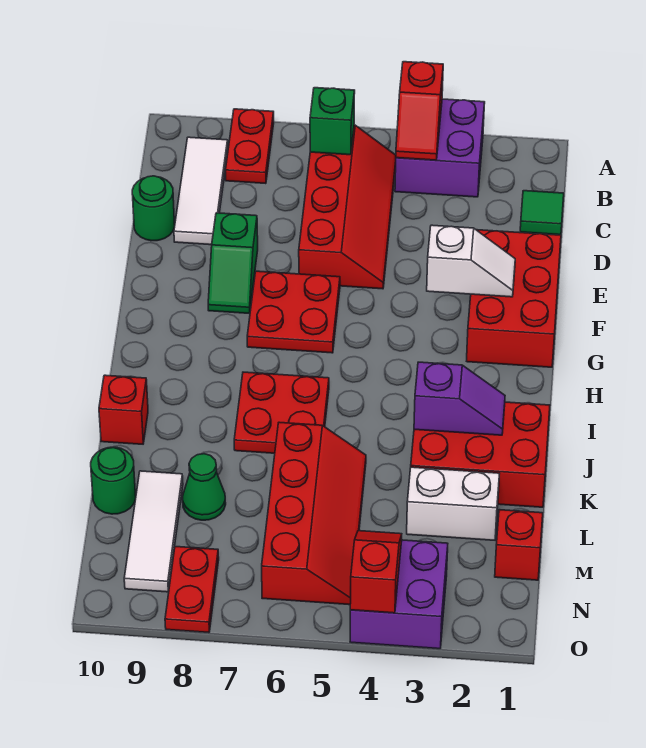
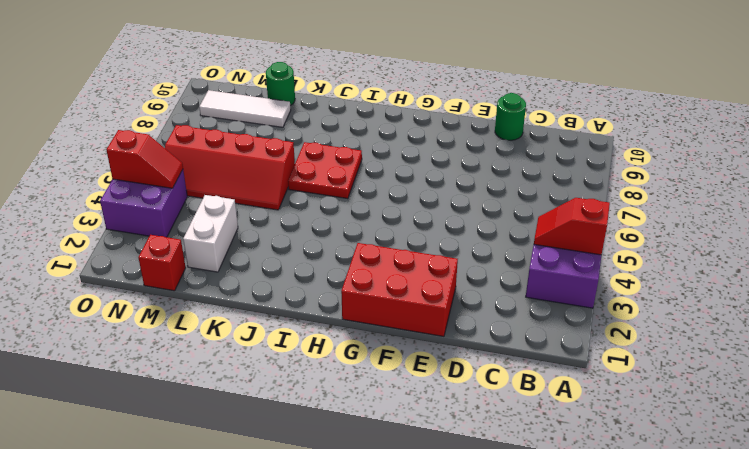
none -> red 1x2 plate [226,109,274,184]
none -> red 2x4 slope [299,125,396,289]
none -> white 1x3 tile [174,137,228,245]

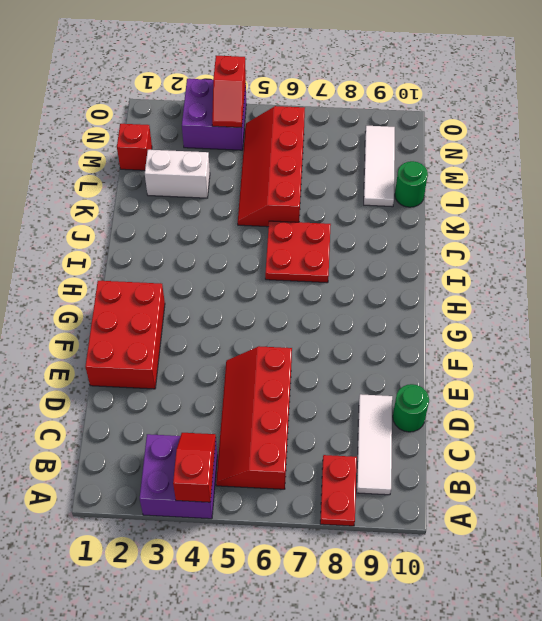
none -> green 1x1 tile [520,191,564,235]
none -> green 1x2 slope [208,213,258,313]
none -> red 2x2 plate [247,271,340,353]

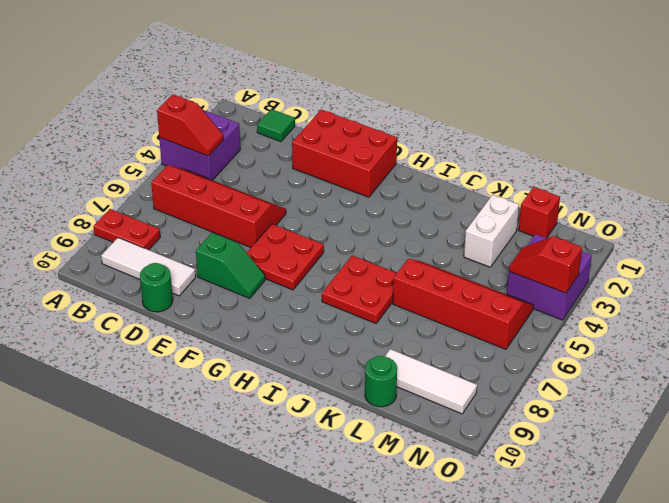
none -> red 2x3 brick [411,402,550,507]
none -> red 1x1 brick [99,375,148,444]
none -> green 1x1 cone [183,454,226,520]

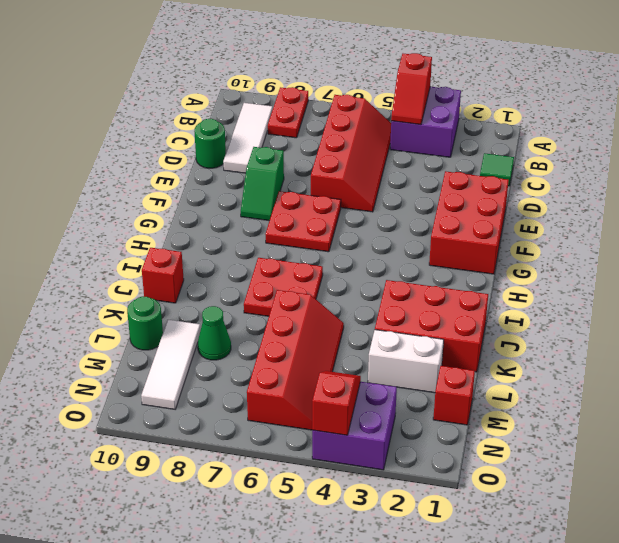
none -> red 1x2 plate [165,547,219,633]
none -> green 1x1 brick [310,88,355,155]
none -> white 1x2 slope [427,225,515,297]

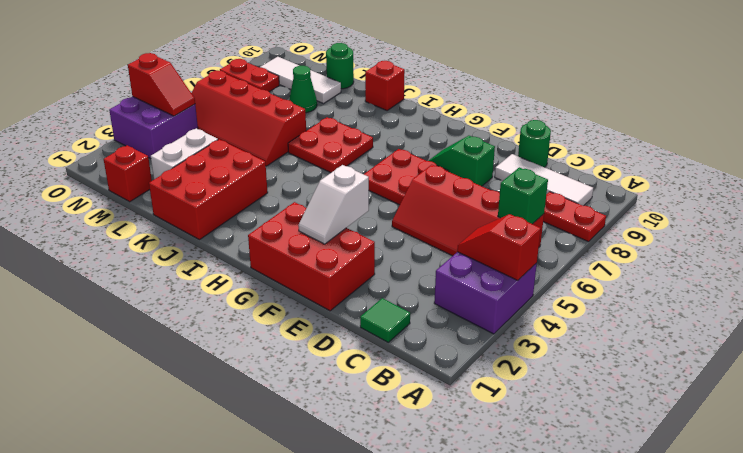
none -> purple 1x2 slope [414,362,505,435]

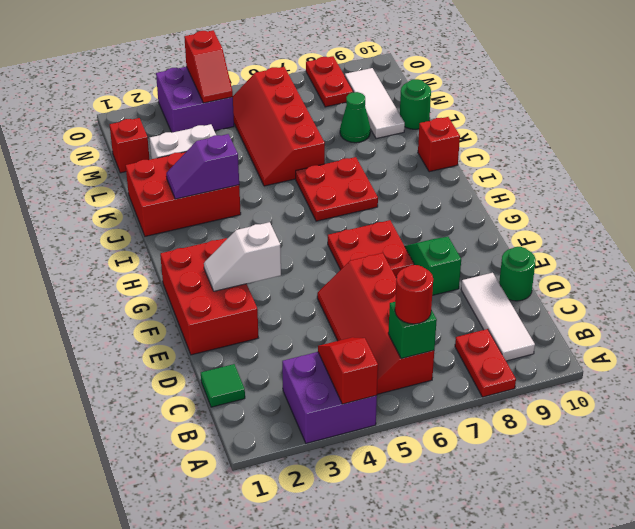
red 1x1 round brick [395,265,433,324] -> none

